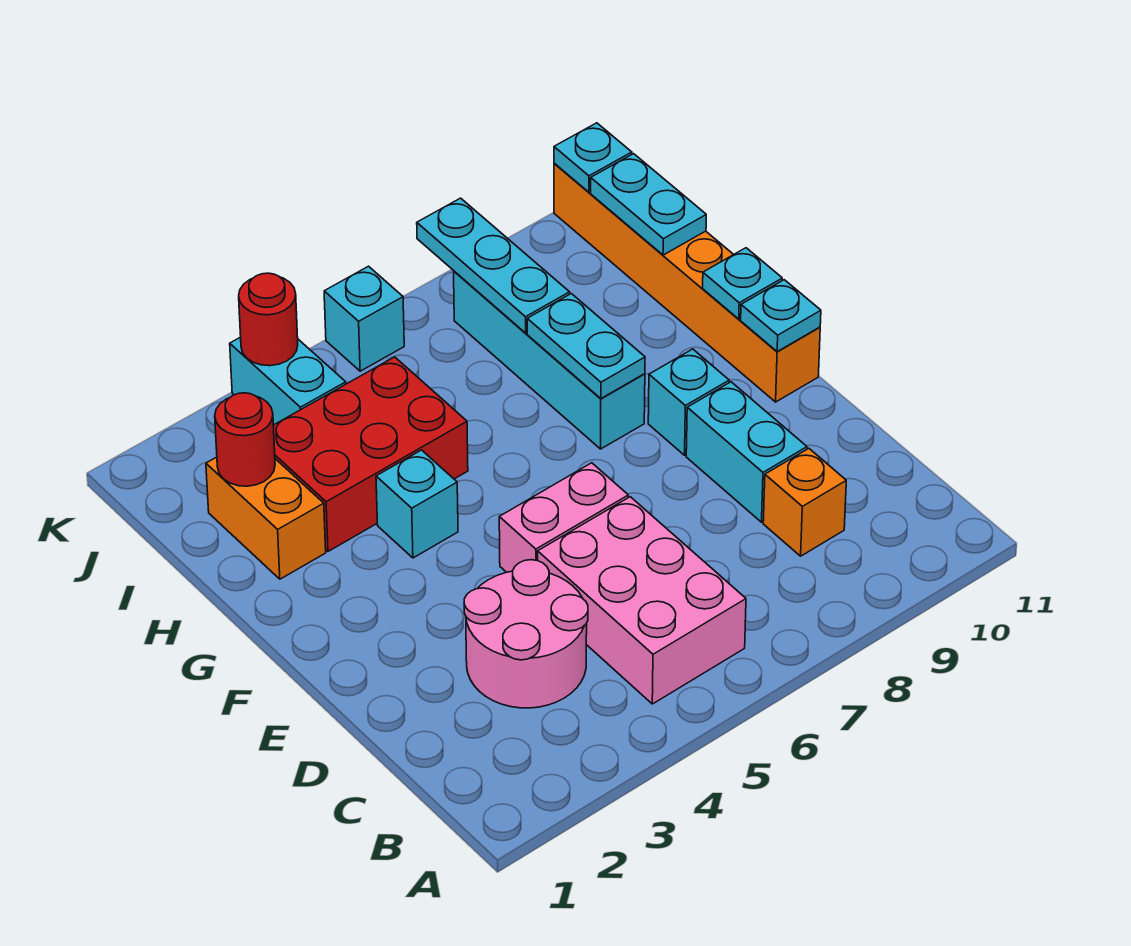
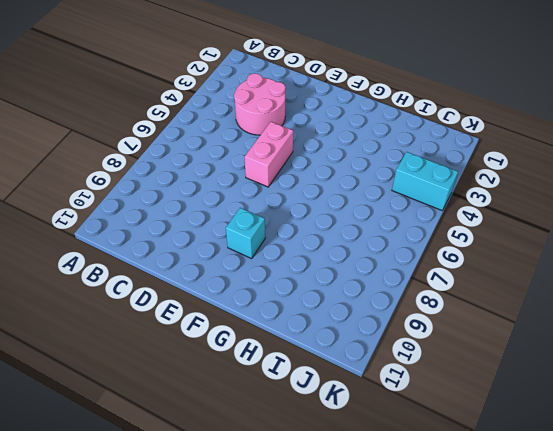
none -> pink 2x3 brick [538,497,746,704]
none -> orange 1x1 brick [763,448,846,556]
none -> cyan 1x2 brick [686,382,807,522]

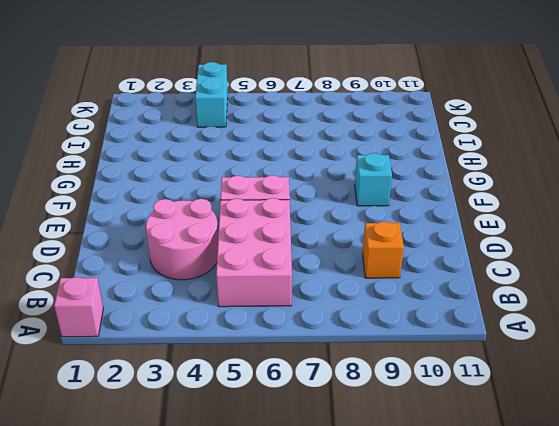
pink 1x1 brick [54,277,103,337] -> none
none -> cyan 1x2 brick [686,382,807,522]
none -> orange 1x6 brick [554,163,820,402]
none -> cyan 1x1 brick [376,450,458,558]

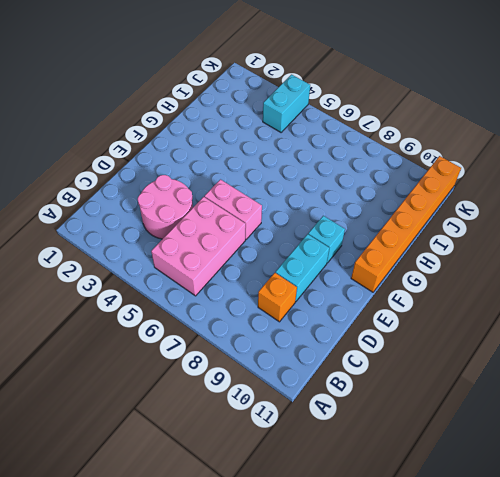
none -> cyan 1x1 brick [376,450,458,558]
none -> cyan 1x4 brick [454,271,645,449]
none -> orange 1x2 brick [206,457,326,579]

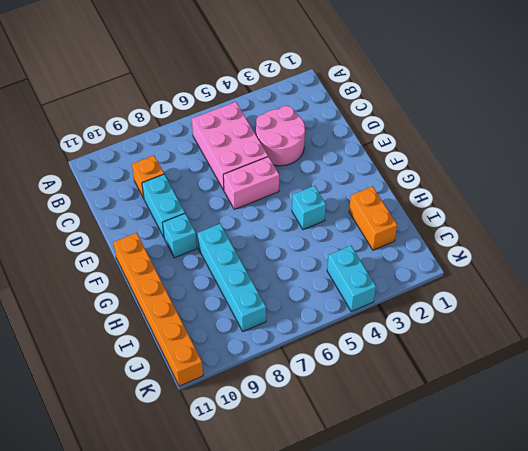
none -> red 2x3 brick [273,357,468,551]
none -> cyan 1x1 brick [324,266,404,371]
none -> cyan 1x1 plate [741,280,821,351]

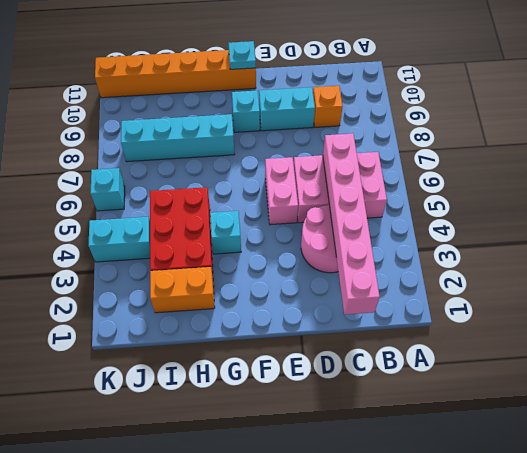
pink 1x6 brick [323,133,380,315] -> none
none -> cyan 1x2 plate [527,294,645,399]
none -> cyan 1x1 plate [703,248,782,319]
none -> red 1x1 round brick [215,393,275,486]

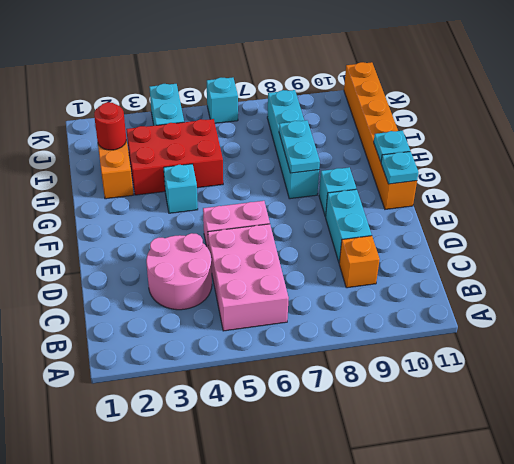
none -> cyan 1x3 plate [417,198,570,333]
none -> cyan 1x2 plate [591,154,706,255]
none -> red 1x1 round brick [239,273,298,366]

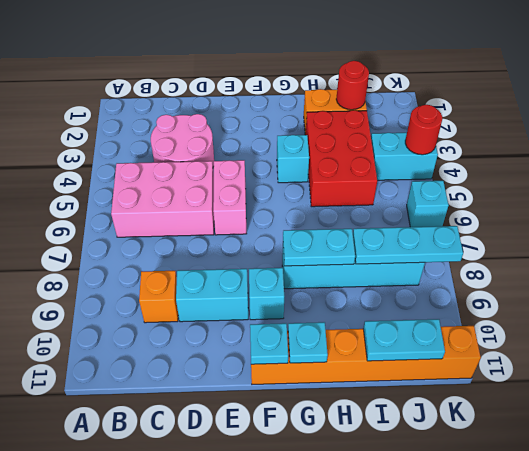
none -> cyan 1x1 plate [554,123,632,192]

